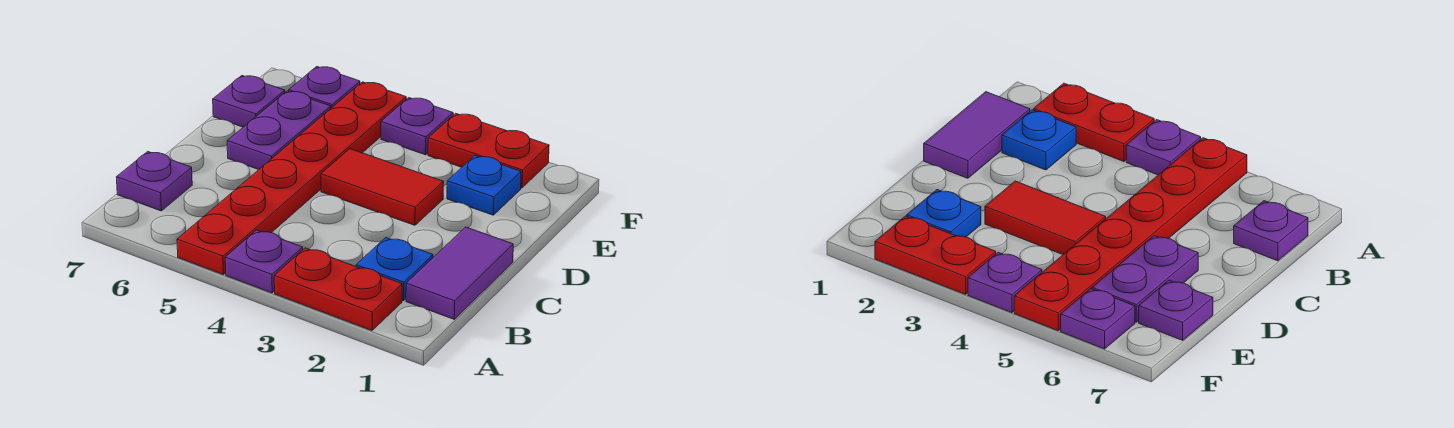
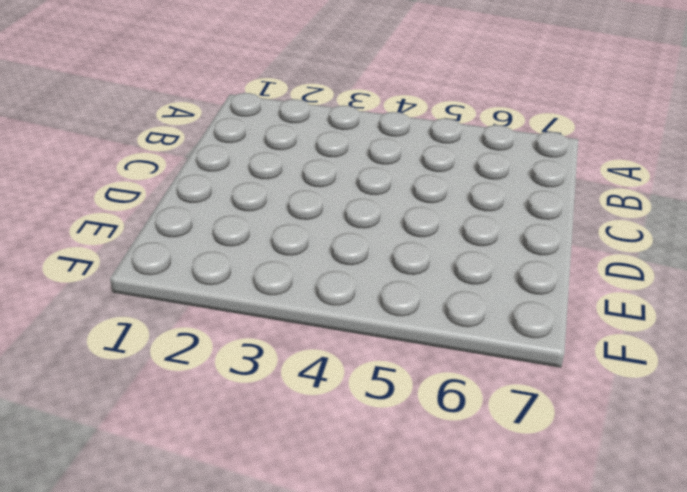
none -> red 1x2 plate [274,248,402,330]
none -> purple 1x1 plate [225,230,303,293]
none -> red 1x6 plate [177,82,406,275]

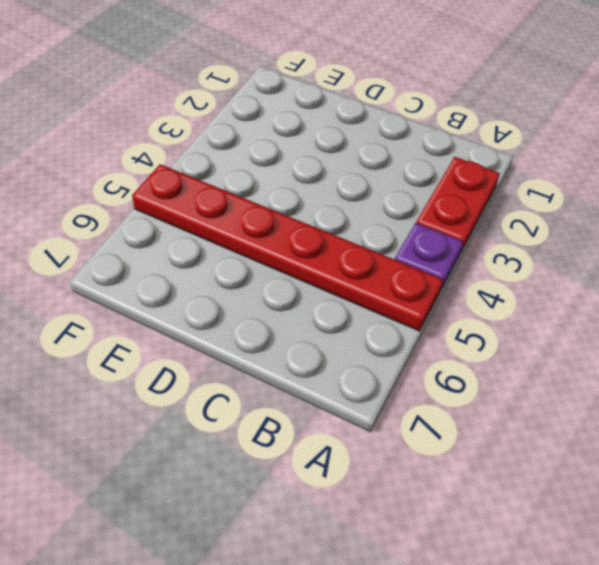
none -> purple 1x2 tile [406,227,513,319]
none -> blue 1x1 plate [356,238,433,301]
none -> purple 1x1 plate [117,152,192,211]

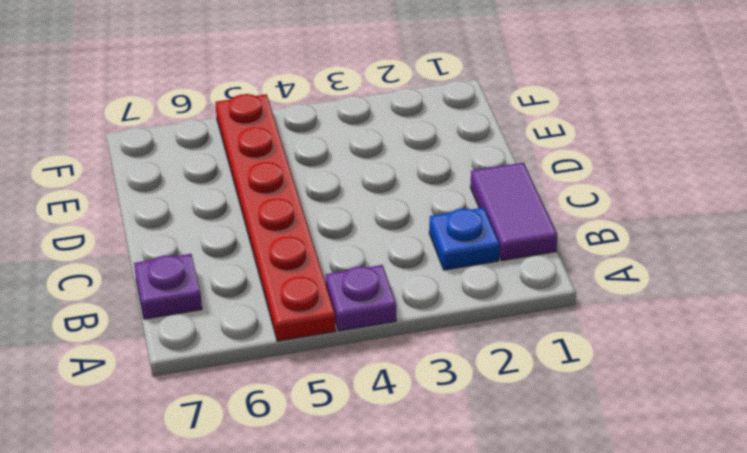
none -> red 1x2 plate [274,248,402,330]
none -> red 1x2 tile [321,149,444,225]
none -> purple 1x2 plate [227,91,331,170]

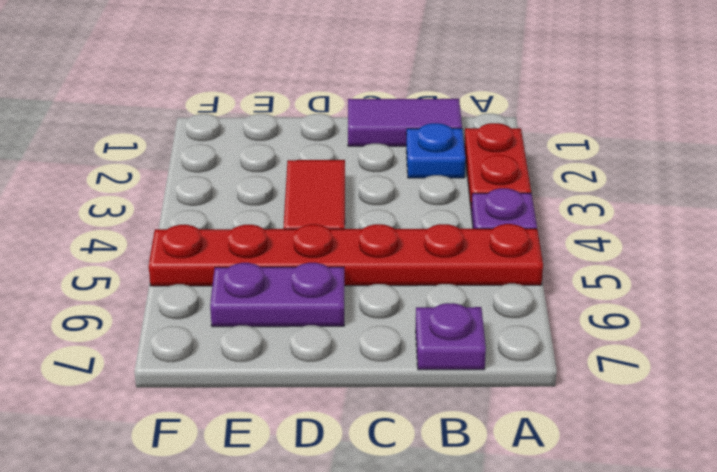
none -> blue 1x1 plate [447,156,521,215]
none -> purple 1x1 plate [213,76,285,127]
none -> red 1x2 plate [428,113,549,188]

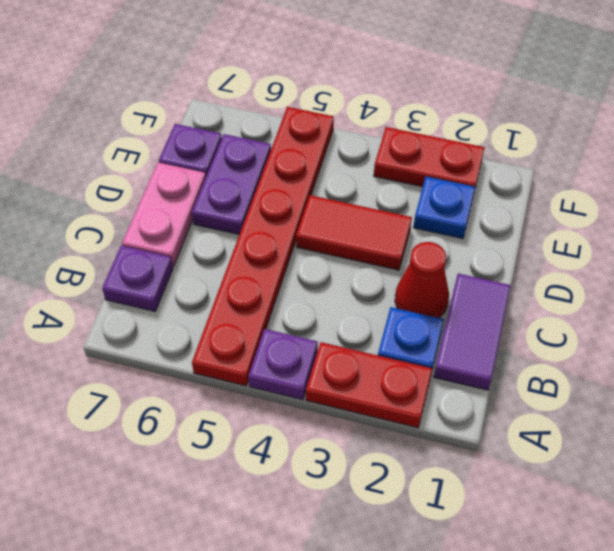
red 1x1 cone [395,242,449,318] -> none
pink 1x2 plate [122,162,206,266] -> none
none -> purple 1x1 plate [381,98,453,155]
none -> purple 1x1 plate [289,67,360,108]

